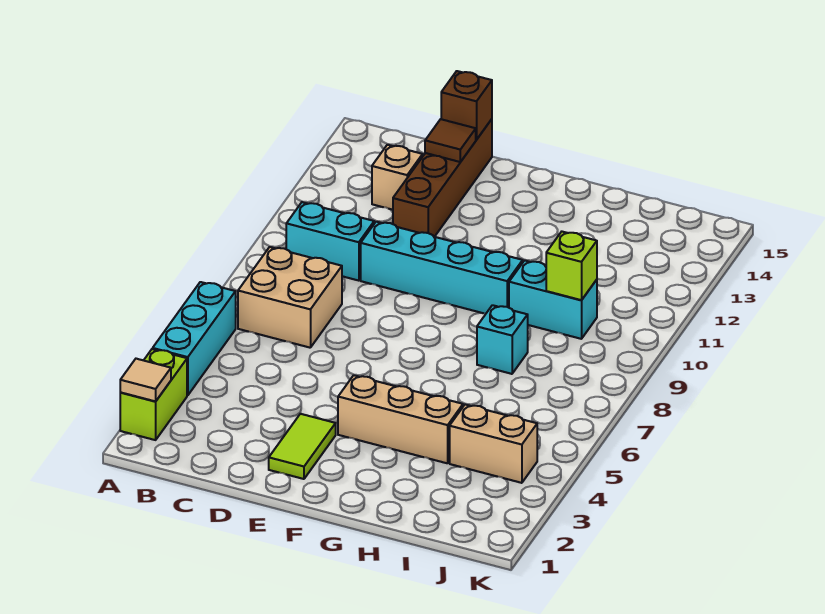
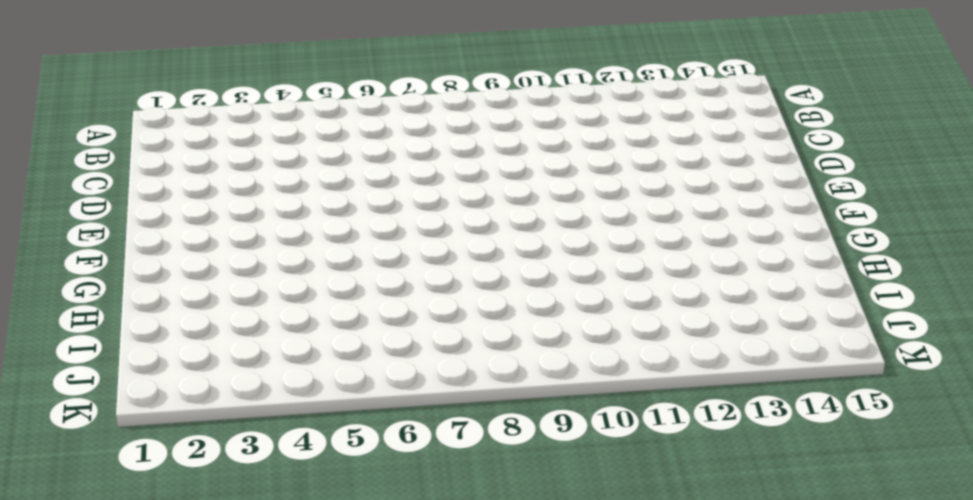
none -> lime 1x2 brick [120,349,187,440]
none -> cyan 1x3 brick [153,282,236,395]
none -> tan 2x2 brick [238,247,342,348]

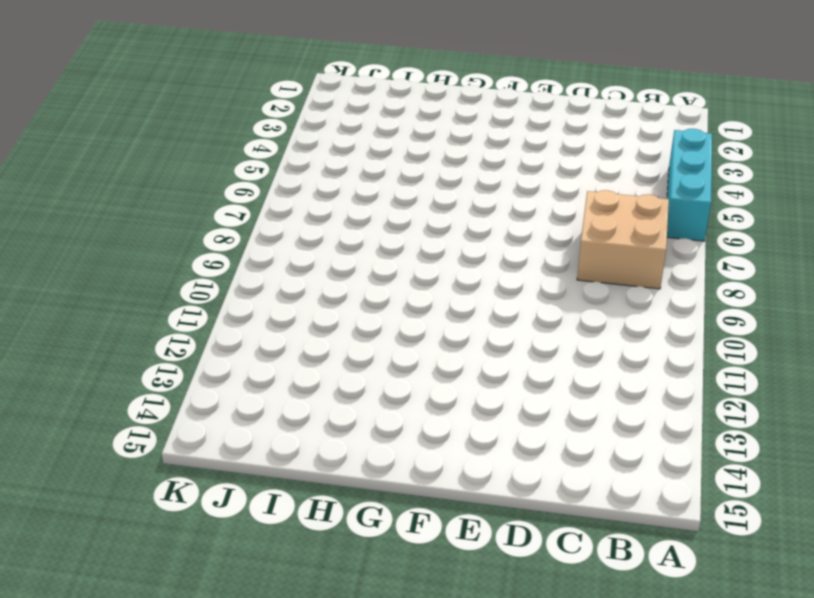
none -> lime 1x2 brick [120,349,187,440]
none -> cyan 1x2 brick [286,202,374,281]
none -> tan 1x1 brick [372,145,423,210]

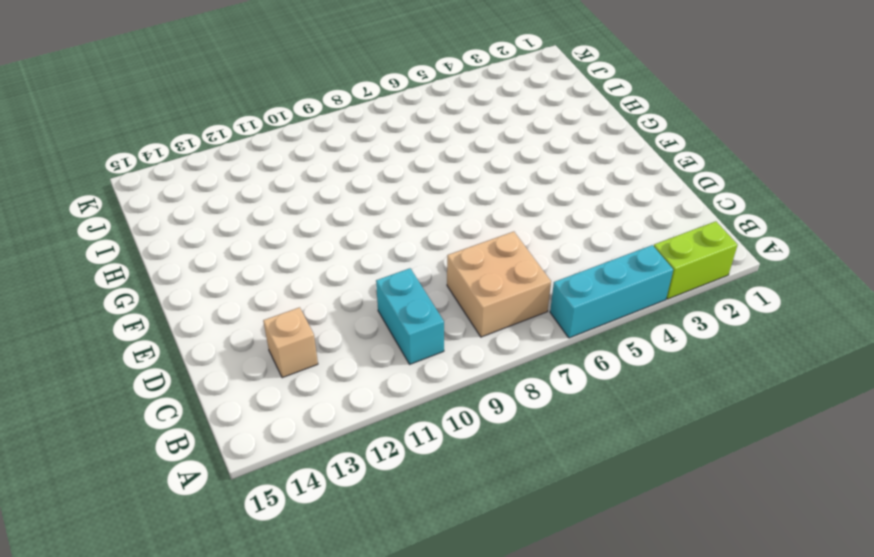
none -> cyan 1x4 brick [361,222,523,313]
none -> brown 1x4 brick [393,119,492,237]
none -> lime 1x2 tile [269,414,336,479]

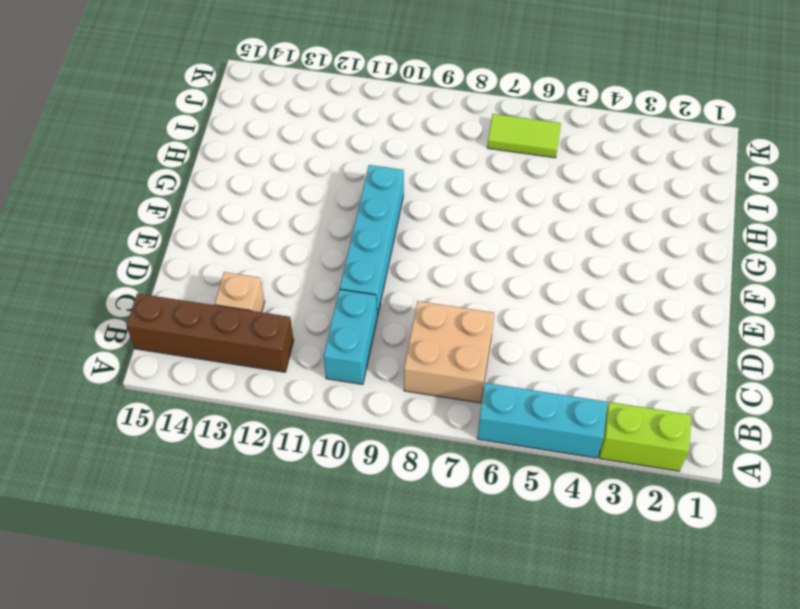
brown 1x4 brick [126,293,294,372] -> brown 1x4 brick moved to [393,119,492,237]
lime 1x2 tile [487,114,561,158] -> lime 1x2 tile moved to [269,414,336,479]
none -> tan 1x3 brick [338,375,463,463]
none -> cyan 1x1 brick [477,305,528,374]
none -> cyan 1x2 brick [509,260,597,339]

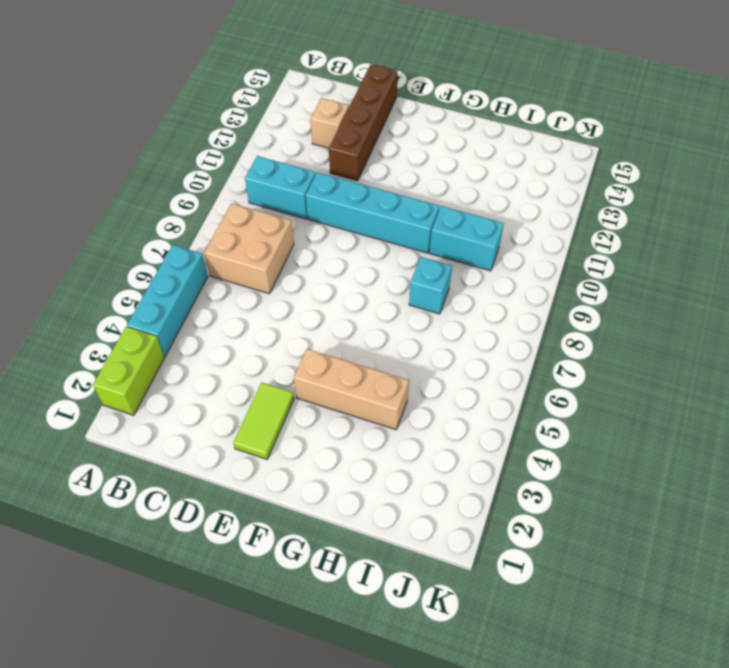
none -> tan 1x2 brick [450,405,537,483]
none -> tan 1x1 tile [120,359,171,401]
none -> brown 1x1 tile [425,119,476,162]

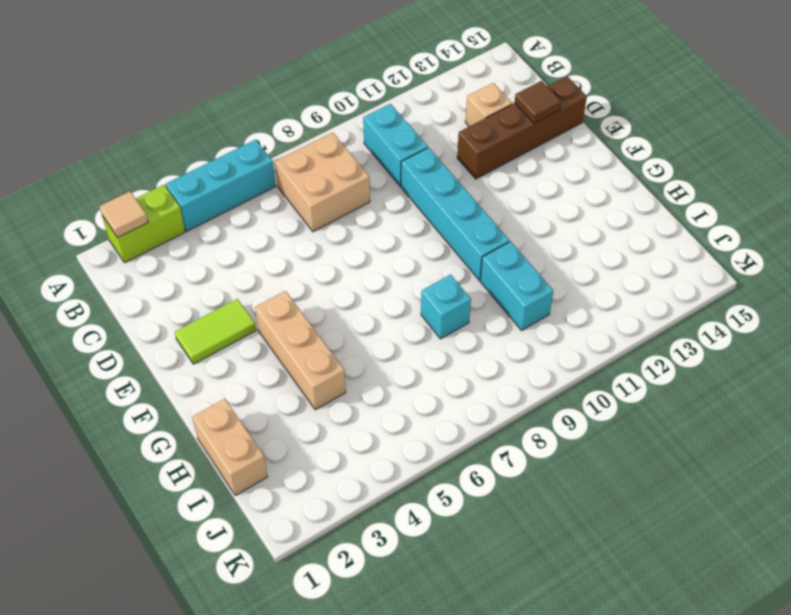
tan 1x2 brick [193,399,267,496] -> tan 1x2 brick moved to [450,405,537,483]
none -> brown 1x1 brick [441,71,492,140]
none -> lime 1x1 brick [546,232,597,300]

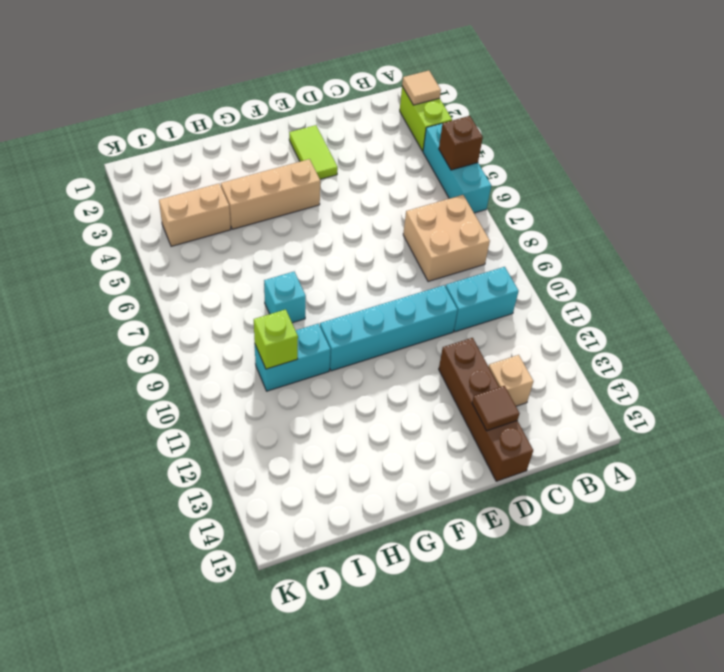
brown 1x1 brick [439,116,483,170] -> brown 1x1 brick moved to [441,71,492,140]

